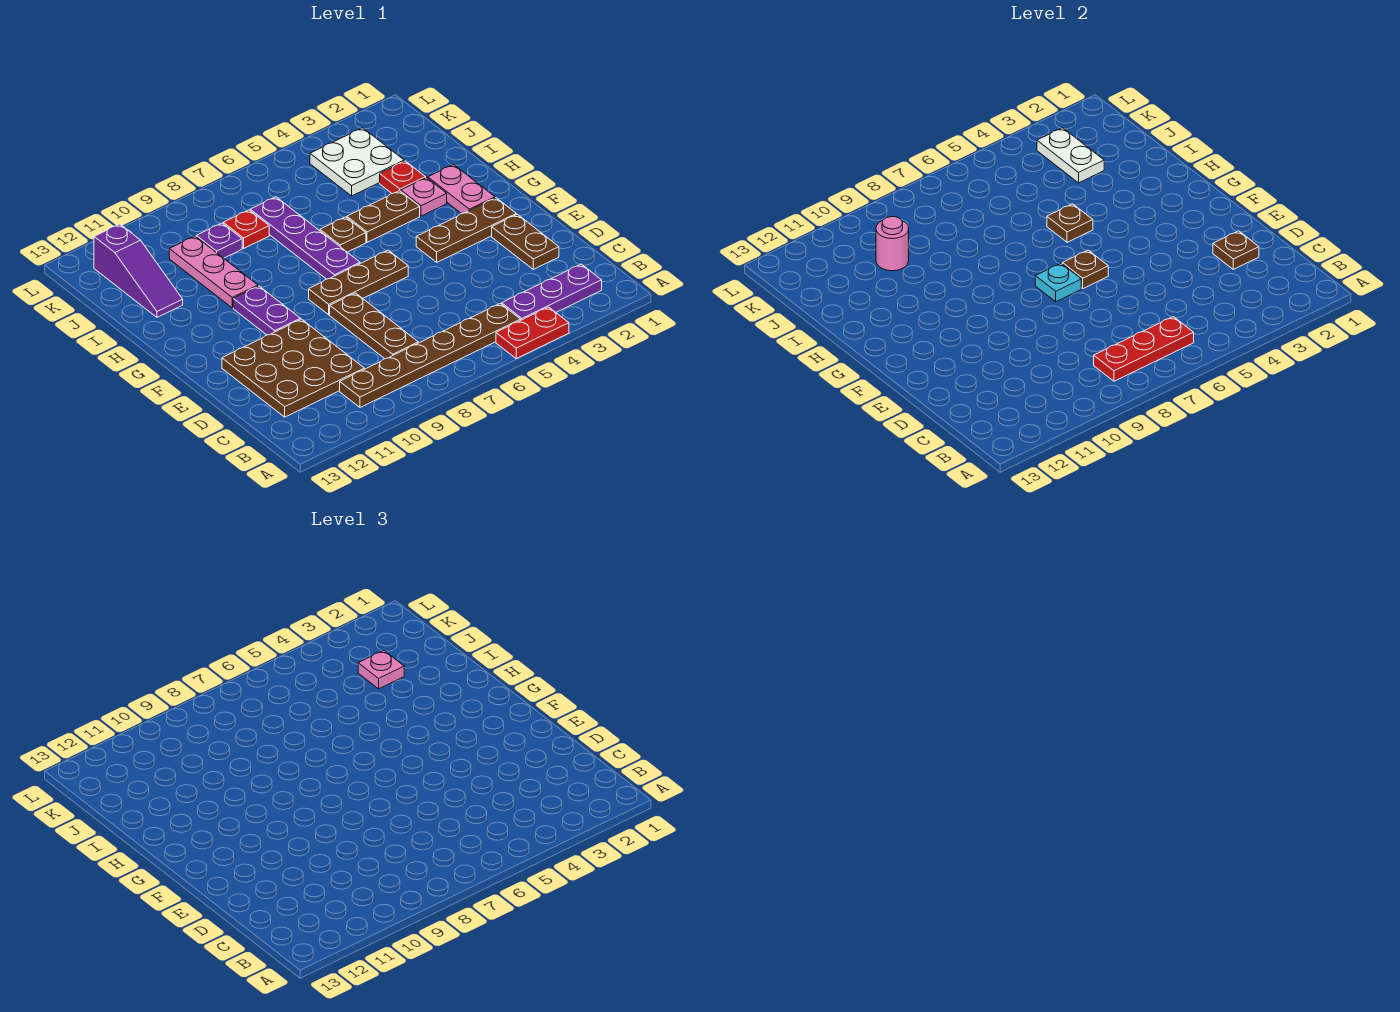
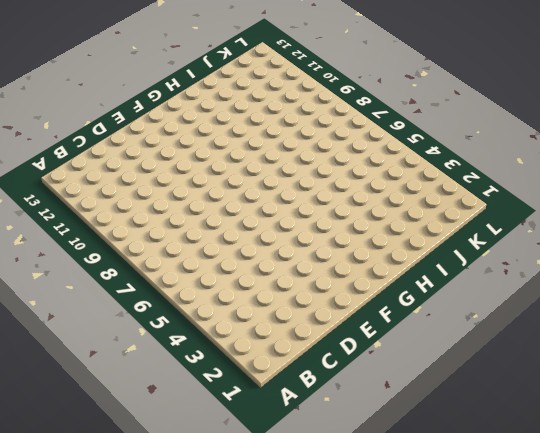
none -> red 1x2 plate [496,307,569,359]
none -> purple 1x3 plate [502,264,602,320]
none -> brown 1x6 plate [340,304,521,407]

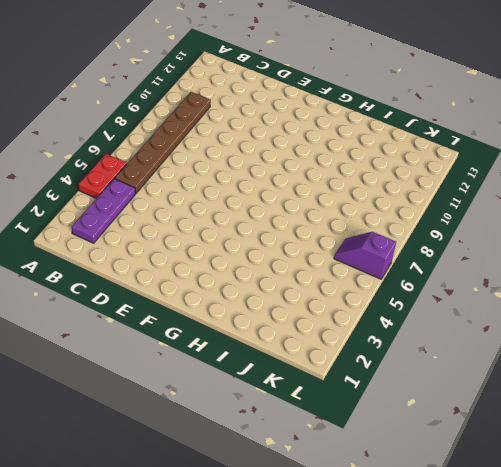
purple 1x2 slope [334,232,396,279] -> none
none -> brown 1x3 plate [330,293,418,359]
none -> brown 3x3 plate [222,319,364,417]
none -> brown 1x2 plate [492,214,559,269]

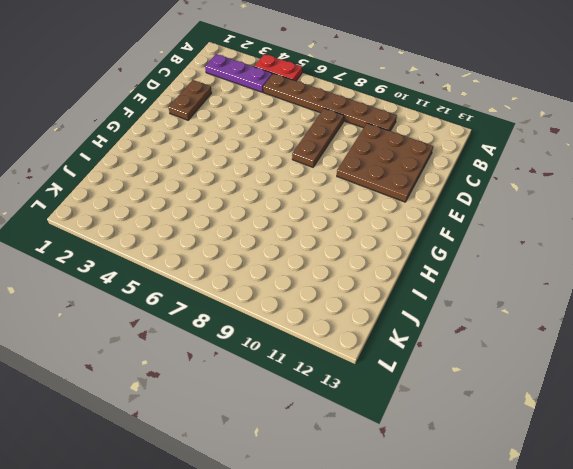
none -> brown 1x3 plate [416,198,516,262]
none -> brown 1x3 plate [309,250,408,315]
none -> purple 1x2 plate [233,286,301,335]

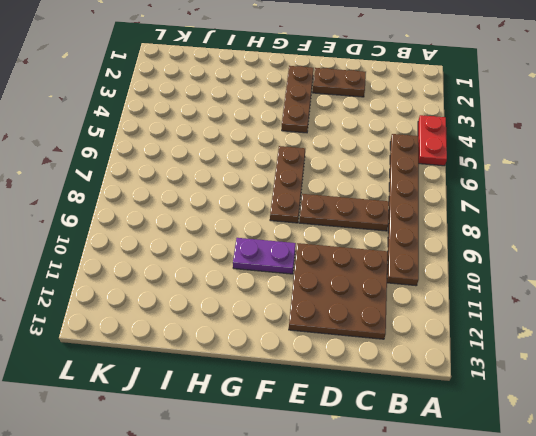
none -> purple 1x3 plate [502,264,602,320]
none -> pink 1x2 plate [428,165,495,214]
none -> purple 1x4 plate [250,197,360,279]

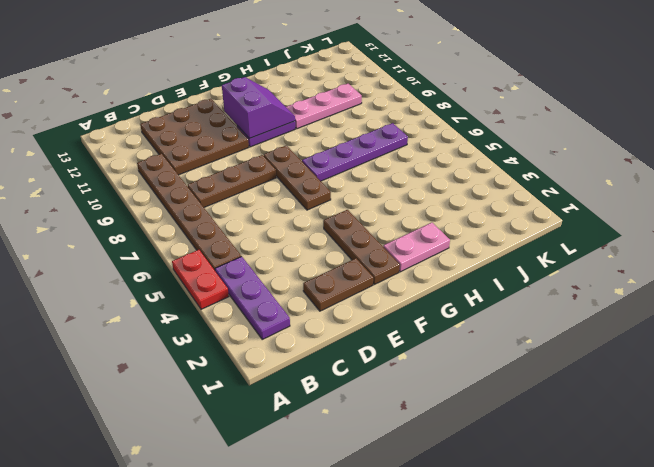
purple 2x2 slope [222,77,295,138] -> none
none -> pink 1x1 plate [401,178,447,216]
none -> brown 1x2 plate [347,191,420,242]
none -> brown 1x1 plate [320,217,366,252]

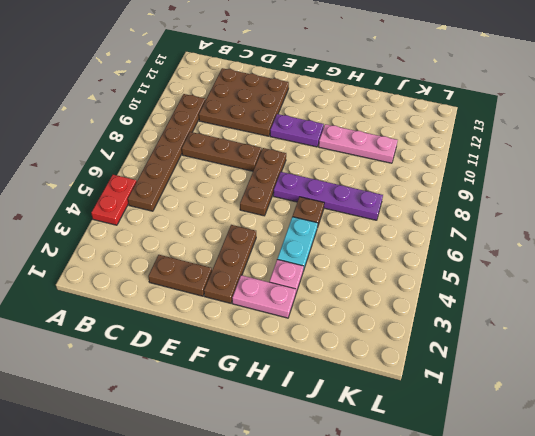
cyan 1x2 plate [277,217,318,270] -> brown 1x2 plate [347,191,420,242]
none -> purple 1x3 plate [502,264,602,320]
none -> red 1x1 plate [380,161,426,194]
none -> purple 1x3 slope [94,224,183,317]

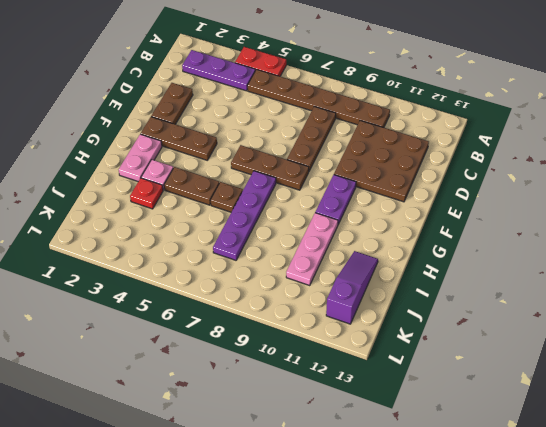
none -> white 2x2 plate [310,128,404,196]
none -> red 1x1 plate [223,210,269,248]
none -> purple 1x1 plate [196,223,242,258]

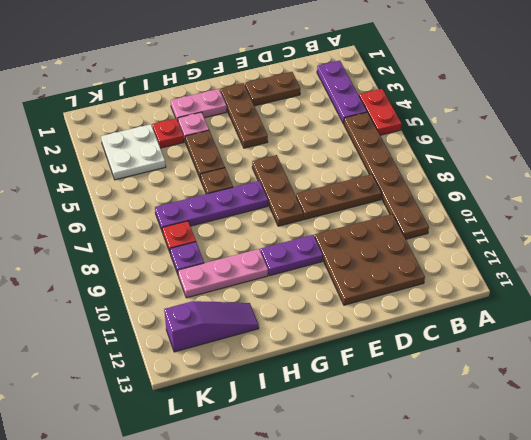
none -> red 1x3 plate [1094,317,1194,381]
none -> brown 1x1 plate [1213,231,1259,269]
none -> brown 1x1 plate [1062,250,1108,288]

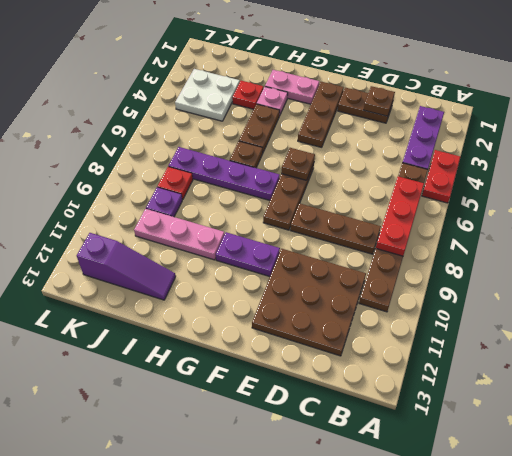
none -> cyan 1x1 plate [1035,263,1081,302]
none -> brown 1x1 plate [1047,204,1093,242]
none -> white 1x2 plate [1037,128,1104,183]

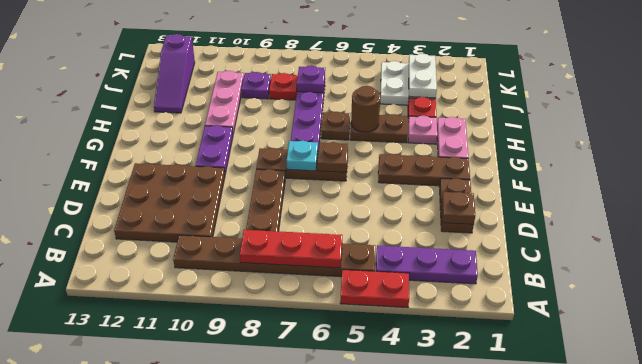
brown 1x1 round brick [351,86,381,132] -> brown 1x1 plate [1047,204,1093,242]
purple 1x1 plate [297,65,325,93] -> none
none -> pink 1x1 round brick [876,217,909,271]
none -> pink 1x1 plate [358,651,404,689]

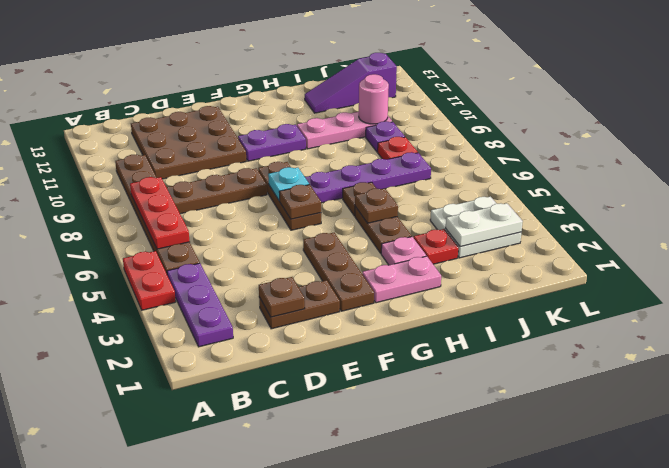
none -> pink 1x1 plate [358,651,404,689]

